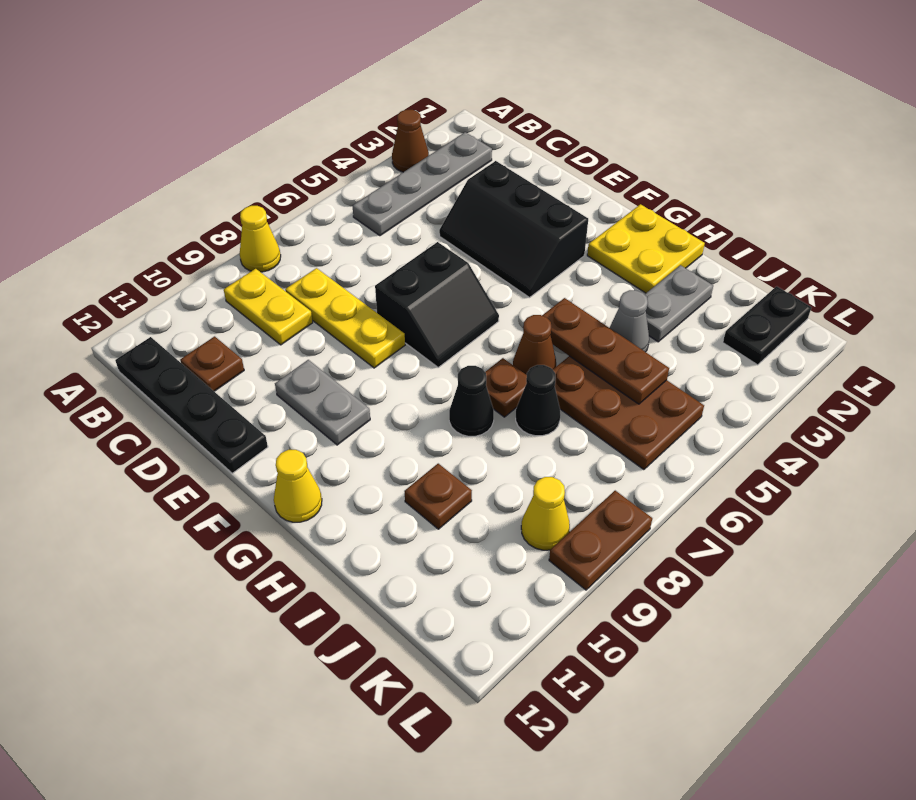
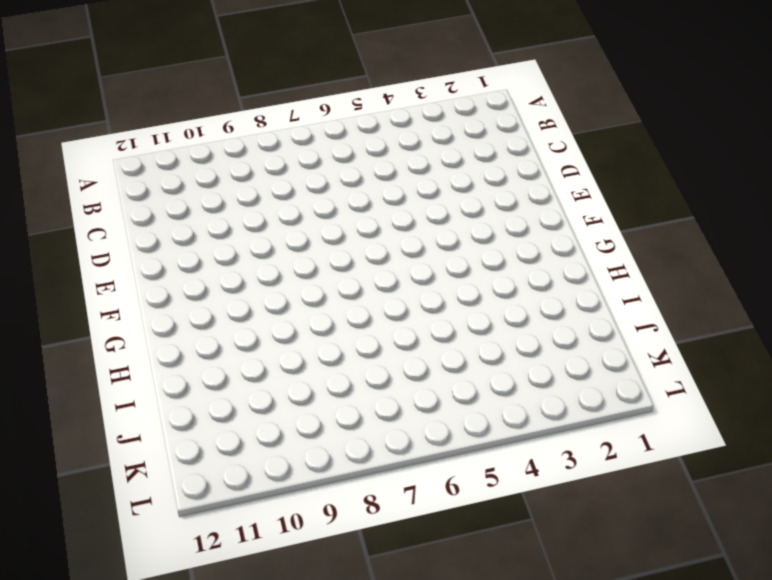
none -> brown 1x1 cone [392,110,429,172]
none -> yellow 1x1 cone [240,206,281,272]
none -> grey 1x4 plate [353,132,492,236]

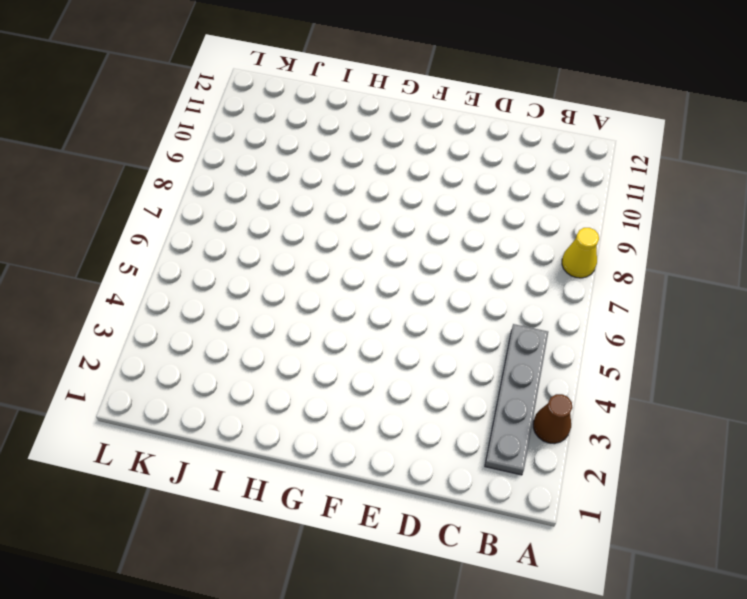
none -> yellow 1x2 plate [224,269,313,345]
none -> black 1x4 plate [115,337,268,473]
none -> yellow 1x3 plate [285,268,405,368]

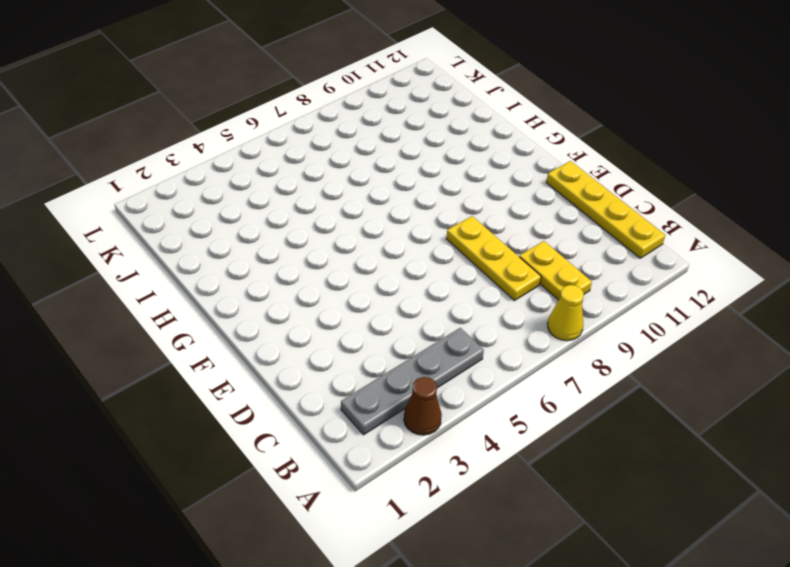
yellow 1x4 plate [546,161,665,258] -> black 1x4 plate [115,337,268,473]
none -> brown 1x1 plate [180,336,244,391]
none -> black 2x3 slope [439,161,588,297]
none -> black 2x2 slope [375,242,499,367]

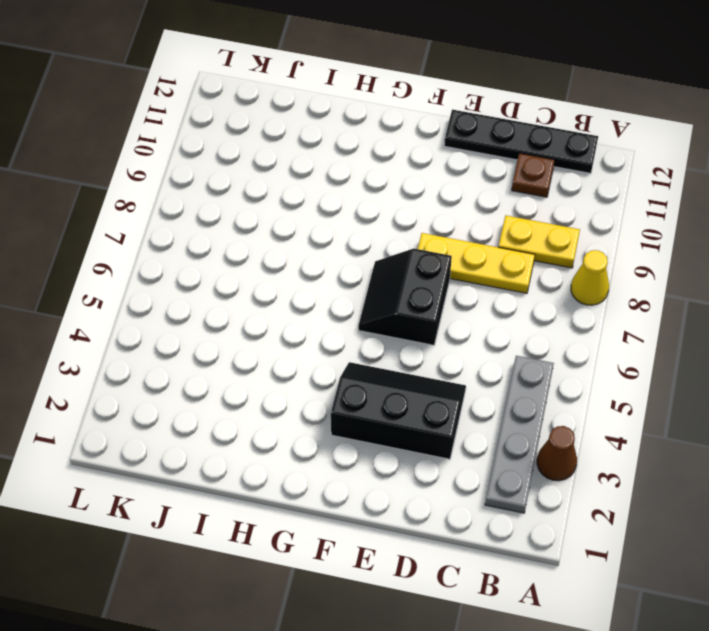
none -> grey 1x2 plate [275,360,370,445]
none -> yellow 2x2 plate [587,204,705,293]
none -> yellow 1x1 cone [274,450,322,522]

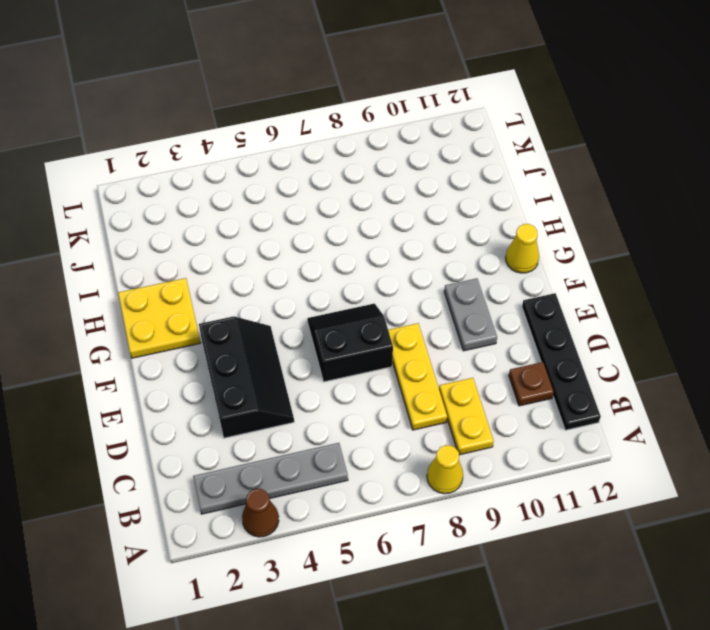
none -> brown 1x1 cone [513,315,556,375]
none -> brown 1x1 plate [485,358,527,417]
none -> black 1x1 cone [449,366,494,436]

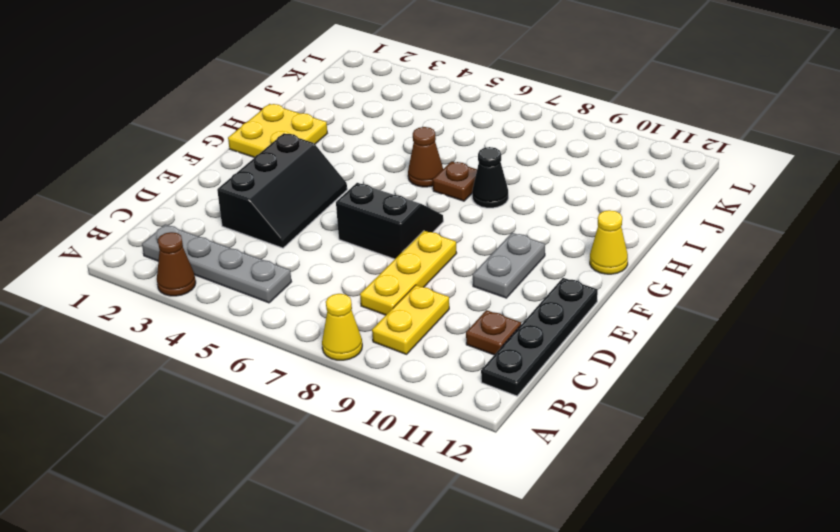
none -> grey 1x2 plate [645,265,713,342]
none -> grey 1x1 cone [610,290,649,352]
none -> brown 2x3 plate [553,356,704,470]

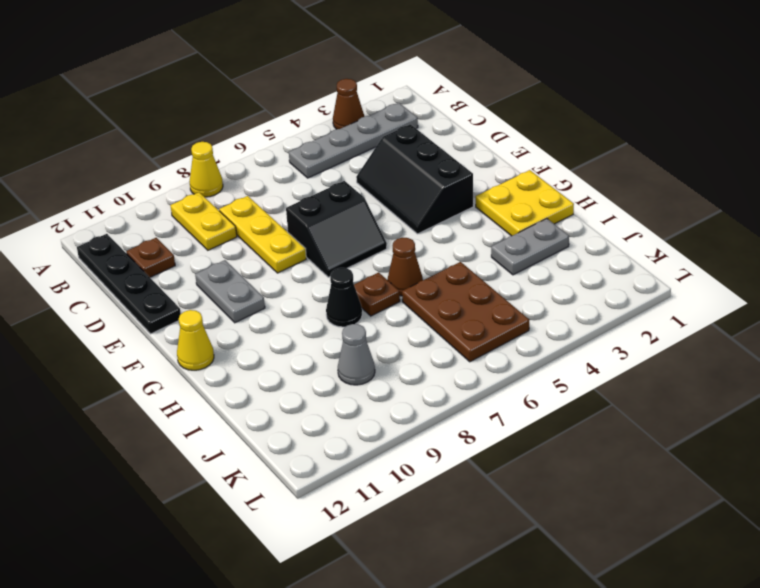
grey 1x1 cone [338,324,375,385] -> grey 1x1 cone moved to [610,290,649,352]
none -> black 1x1 cone [516,365,560,436]
none -> brown 1x1 plate [404,464,472,529]
none -> black 1x2 plate [723,286,811,365]

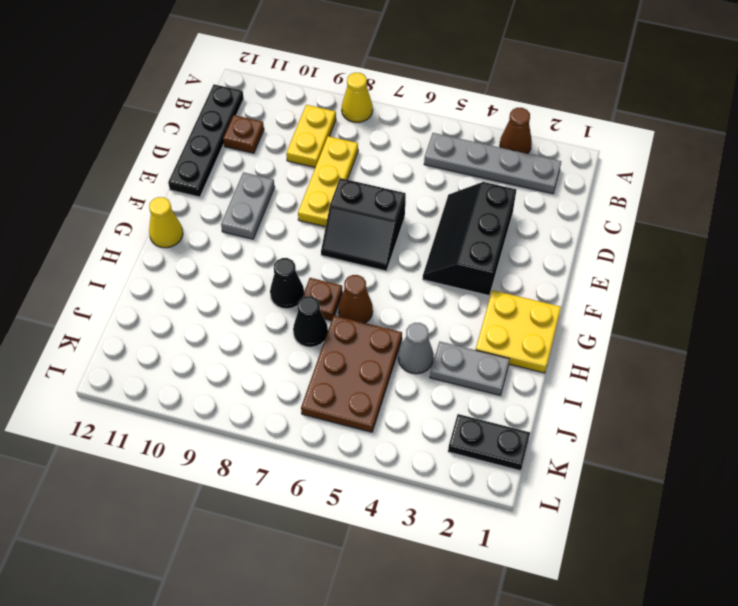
none -> brown 1x1 plate [404,464,472,529]
none -> yellow 1x1 cone [521,477,570,550]
none -> brown 1x2 plate [549,491,652,590]

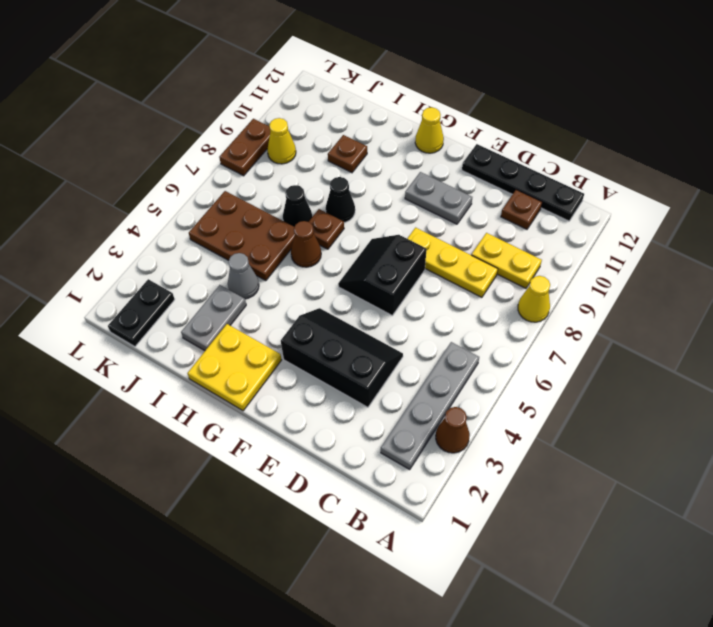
none -> brown 1x3 plate [542,298,669,404]

